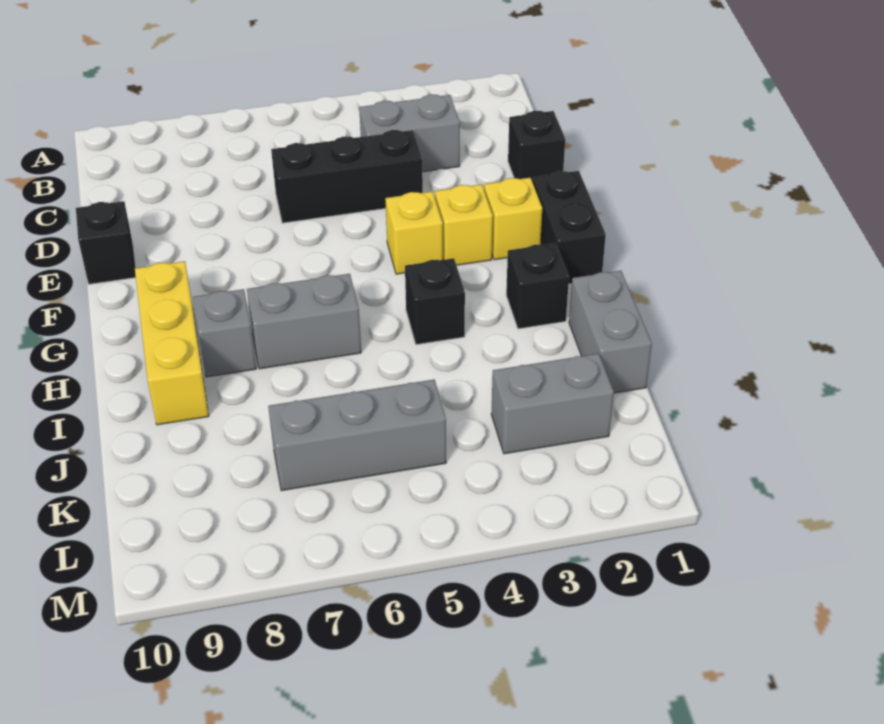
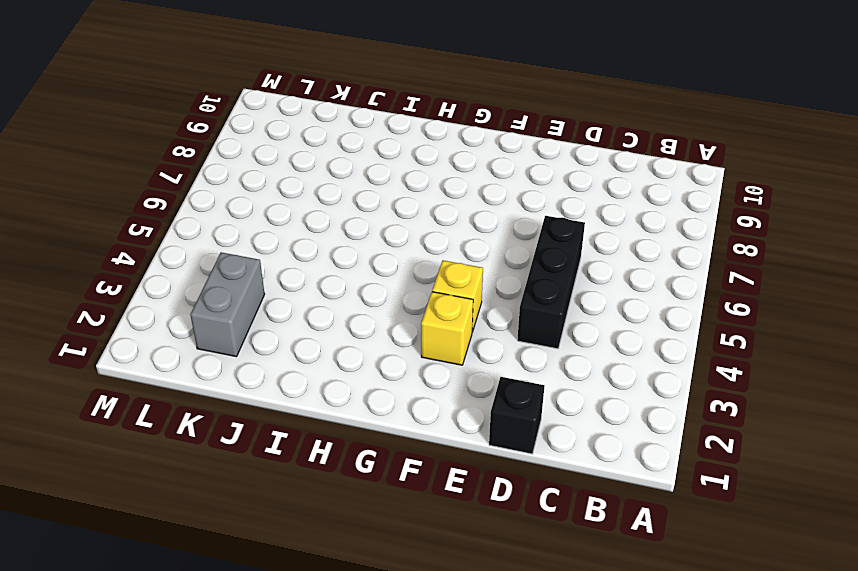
none -> grey 1x2 brick [359,95,460,172]
none -> black 1x1 brick [76,201,136,284]
none -> black 1x2 brick [533,171,606,284]

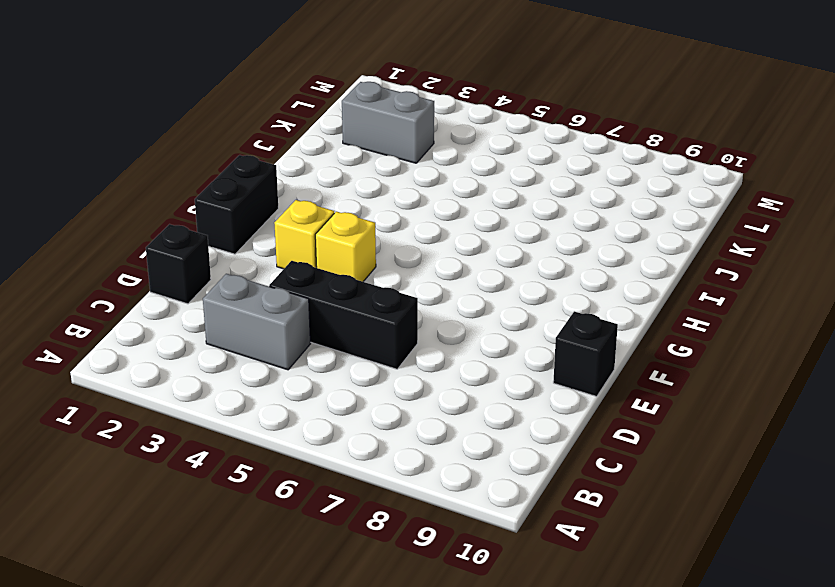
none -> yellow 1x1 brick [484,178,542,260]
none -> yellow 1x3 brick [135,261,209,425]
none -> black 1x1 brick [506,243,569,329]

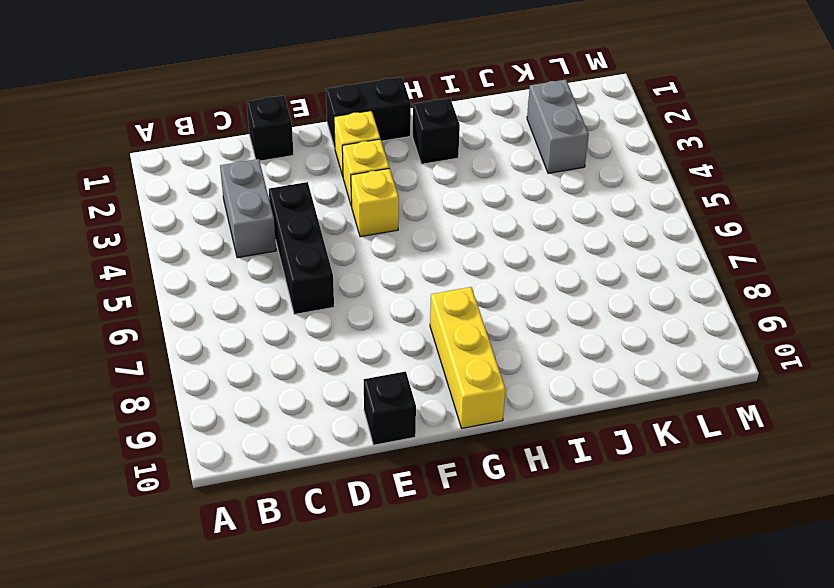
yellow 1x3 brick [430,287,505,428] -> yellow 1x3 brick turned to [135,261,209,425]
none -> black 1x1 brick [405,258,465,345]
none -> grey 1x2 brick [247,274,361,369]
none -> grey 1x1 brick [193,289,256,377]

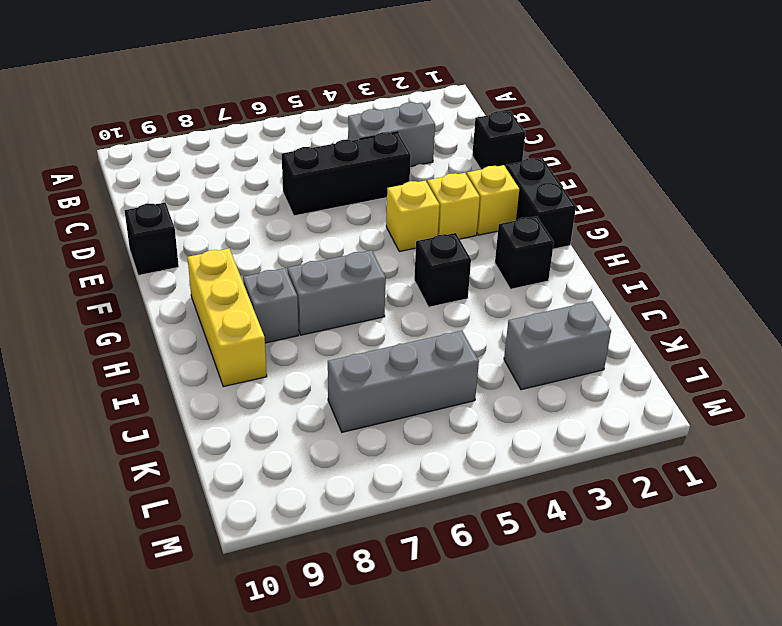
none -> grey 1x2 brick [569,271,652,393]

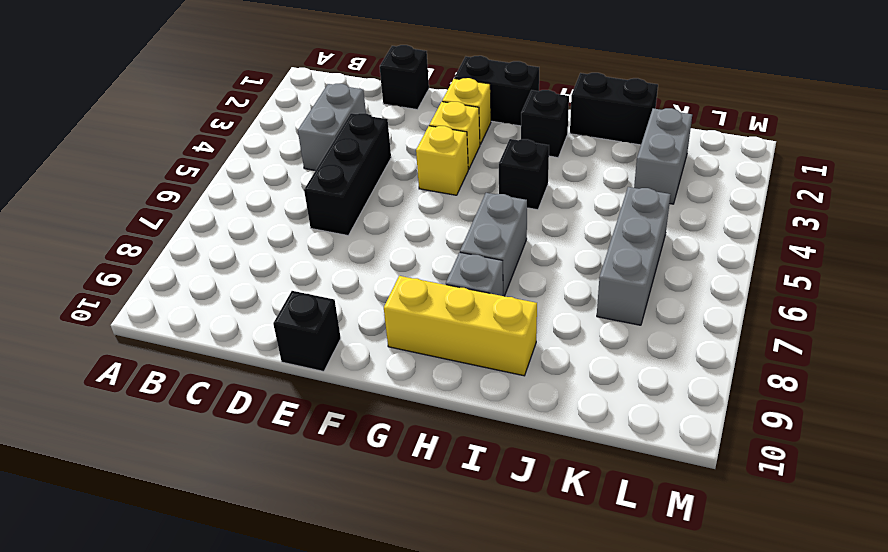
black 1x2 brick [570,73,658,145] -> grey 1x2 brick [569,271,652,393]

